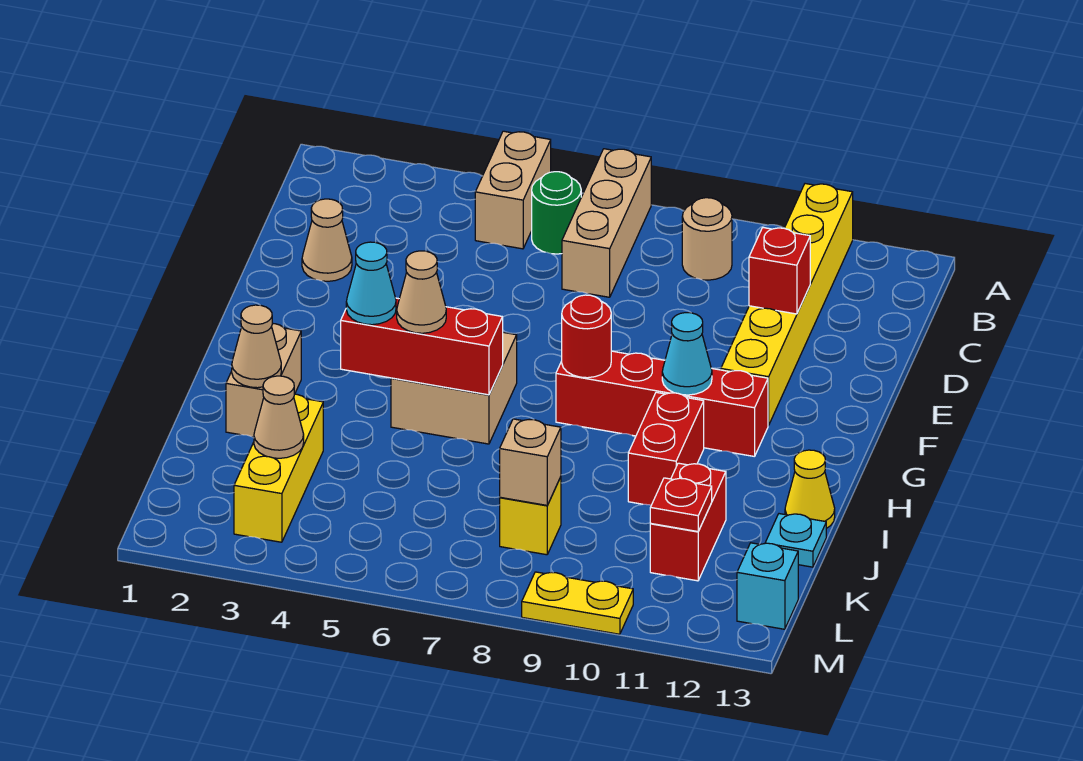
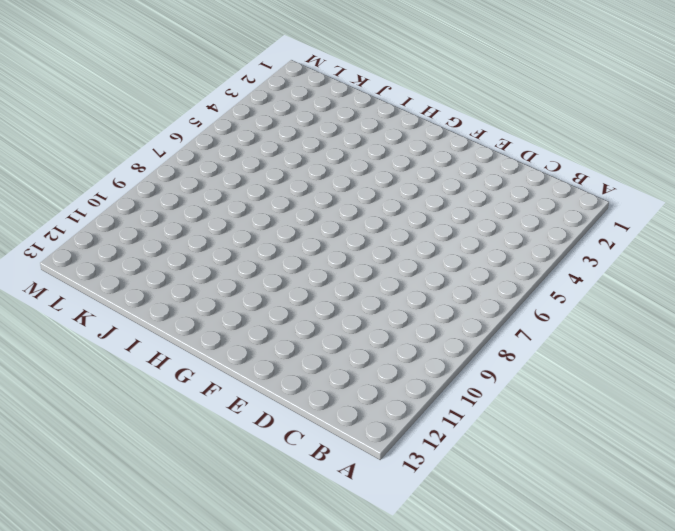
none -> tan 1x2 brick [475,131,551,249]
none -> tan 1x3 brick [562,149,651,297]
none -> yellow 1x6 brick [721,184,853,425]

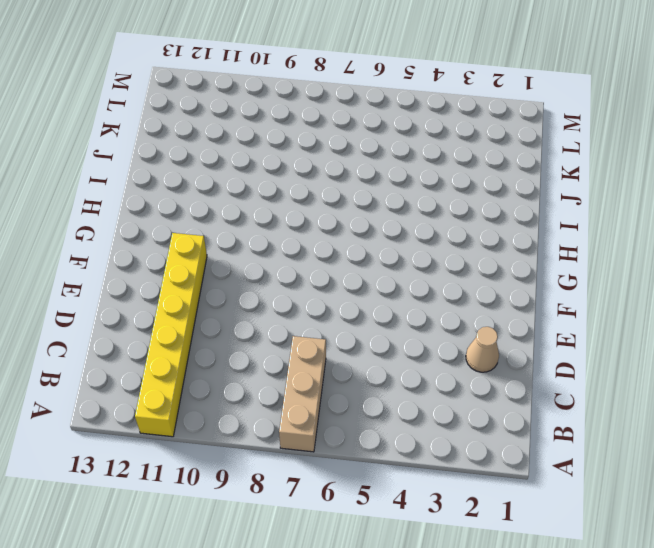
none -> tan 1x2 brick [475,131,551,249]
none -> green 1x1 round brick [532,172,581,254]
none -> tan 1x1 round brick [682,198,732,280]

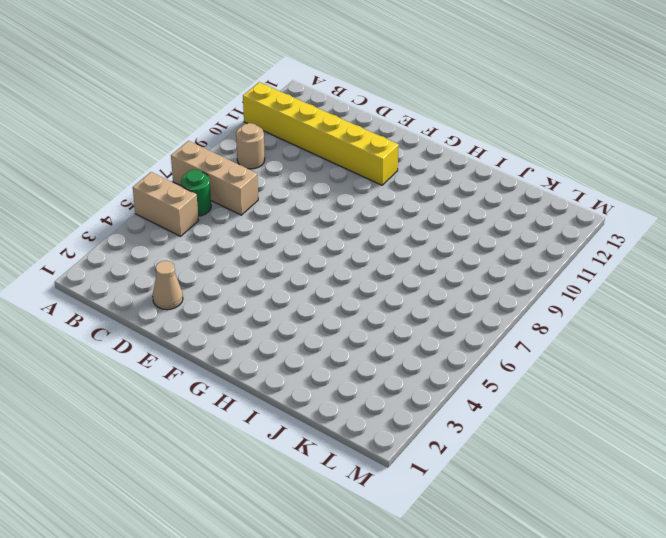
none -> tan 2x2 brick [391,332,517,444]
none -> red 1x4 brick [556,351,768,457]
none -> tan 1x2 brick [226,323,301,437]

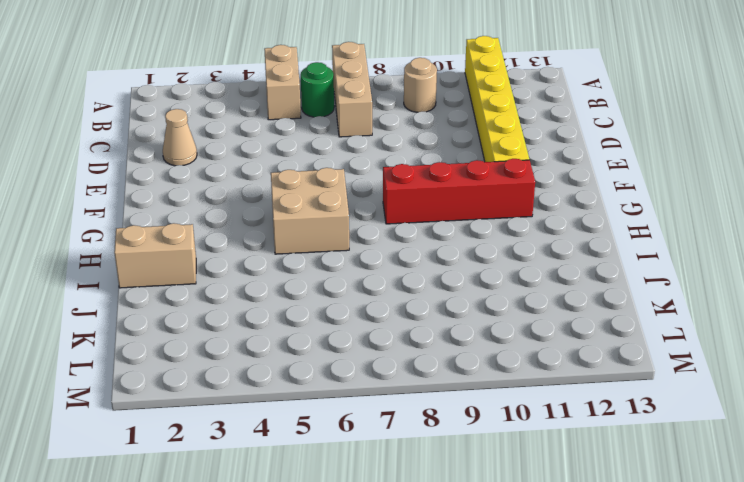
tan 1x2 brick [114,223,196,288] -> tan 1x2 brick turned to [226,323,301,437]
none -> red 1x2 brick [628,392,704,505]
none -> yellow 1x1 cone [785,450,835,528]
none -> yellow 1x3 brick [234,394,323,542]

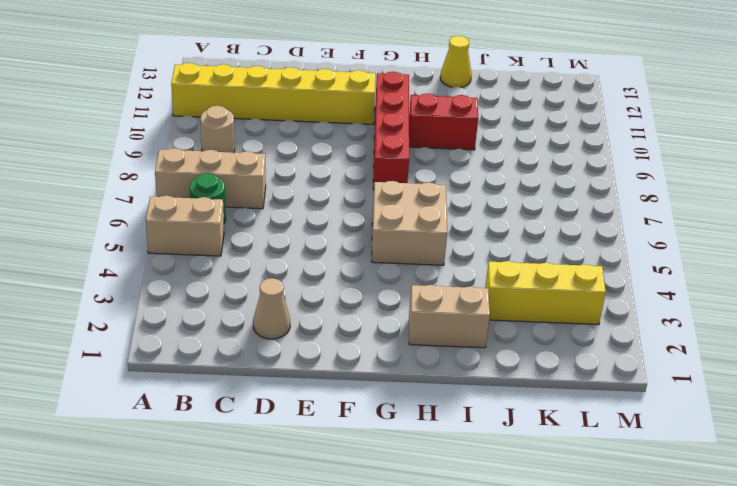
none -> red 1x2 brick [650,463,726,581]
none -> cyan 1x1 plate [765,514,826,567]
none -> yellow 1x1 brick [500,477,561,555]

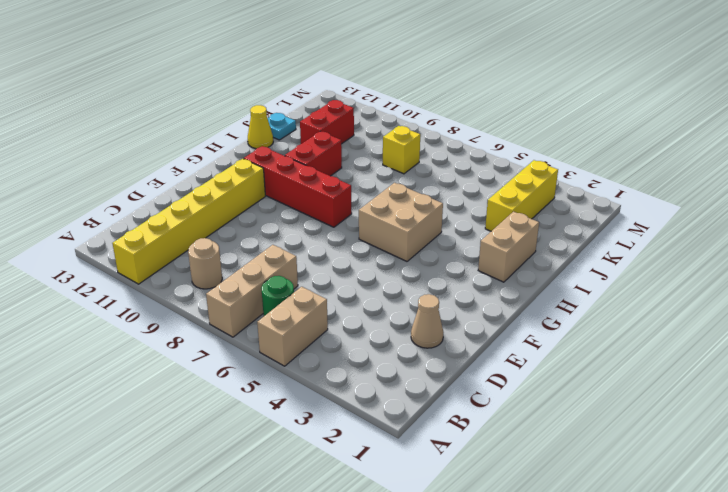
none -> cyan 1x1 brick [737,543,798,629]
none -> yellow 1x2 plate [522,572,633,634]
none -> red 1x1 brick [749,228,810,314]

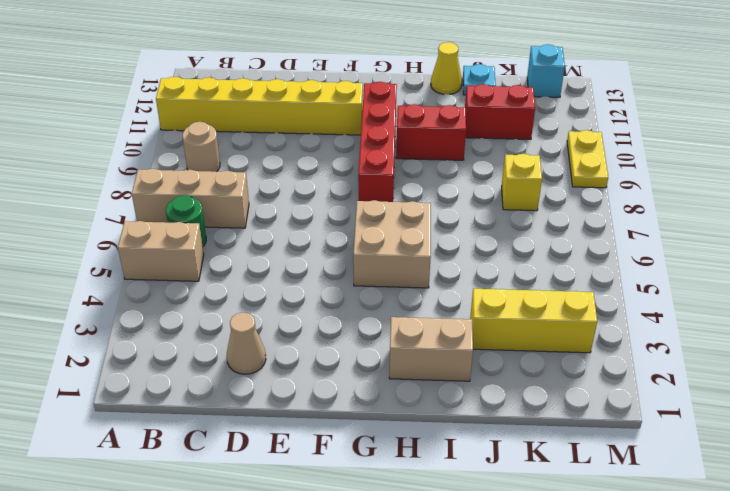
none -> red 1x1 brick [749,228,810,314]
none -> red 1x1 round brick [562,295,611,378]
none -> cyan 1x1 cone [662,313,712,395]

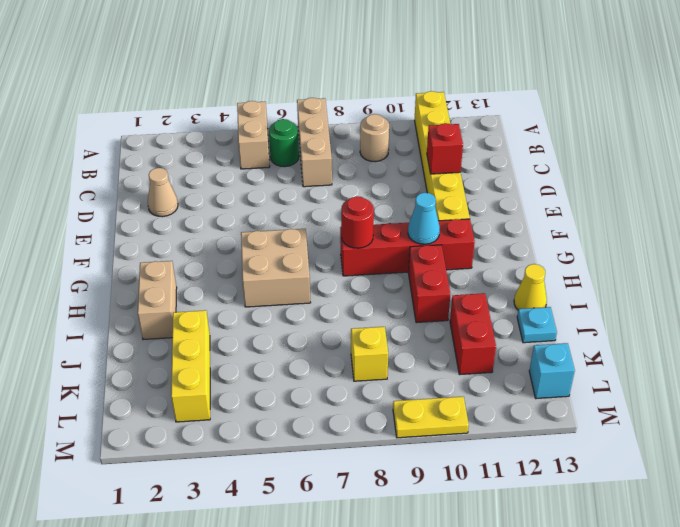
none -> red 1x3 brick [341,298,503,395]
none -> tan 1x1 cone [232,305,281,388]
none -> tan 1x1 cone [254,376,304,458]

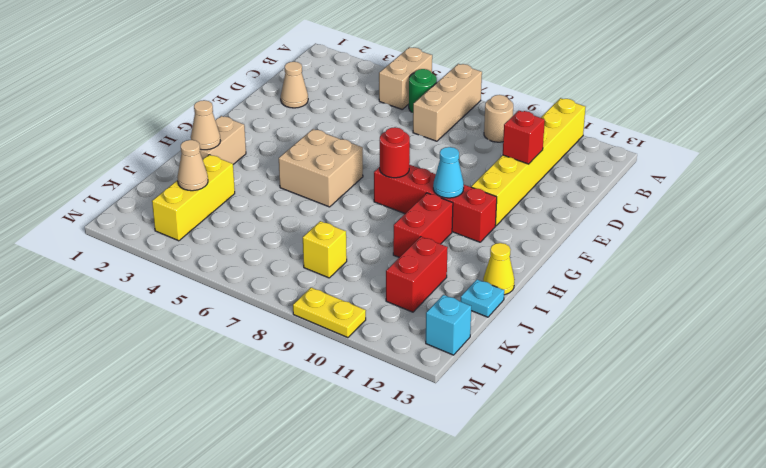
none -> red 1x3 brick [341,298,503,395]
none -> tan 1x1 brick [500,419,561,505]
none -> red 1x1 plate [650,478,712,532]

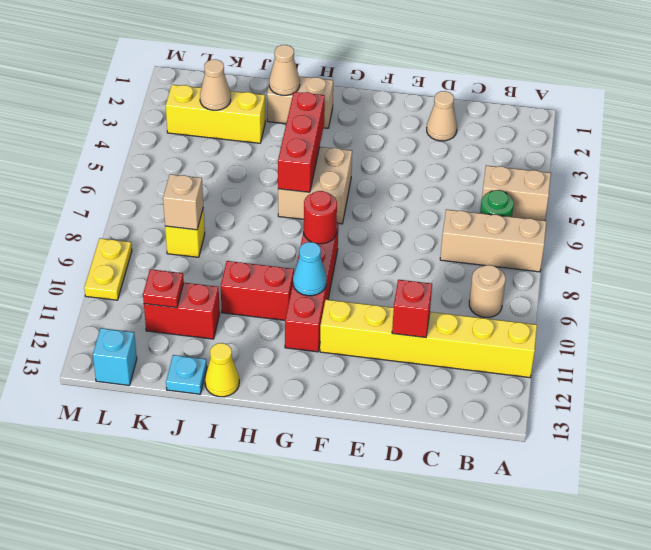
none -> cyan 1x1 cone [346,242,396,325]
none -> tan 1x1 cone [397,251,446,333]

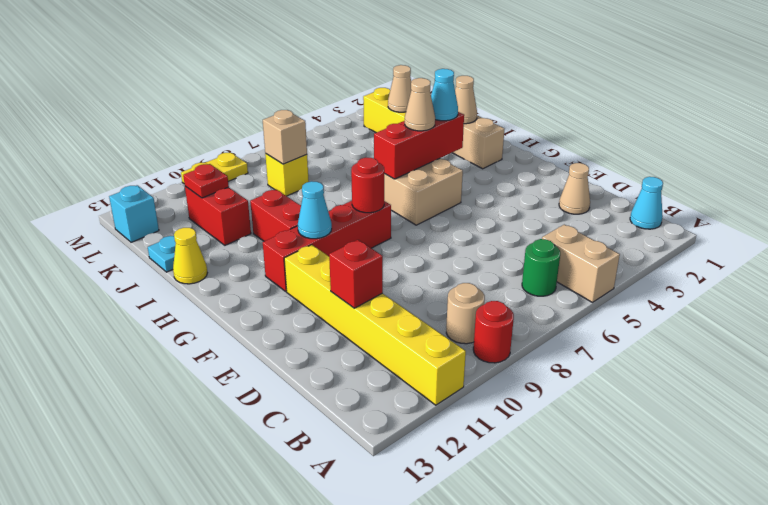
red 1x1 round brick [473,301,514,363] -> none
cyan 1x1 cone [630,177,663,229] -> none
none -> tan 1x3 brick [562,149,651,297]

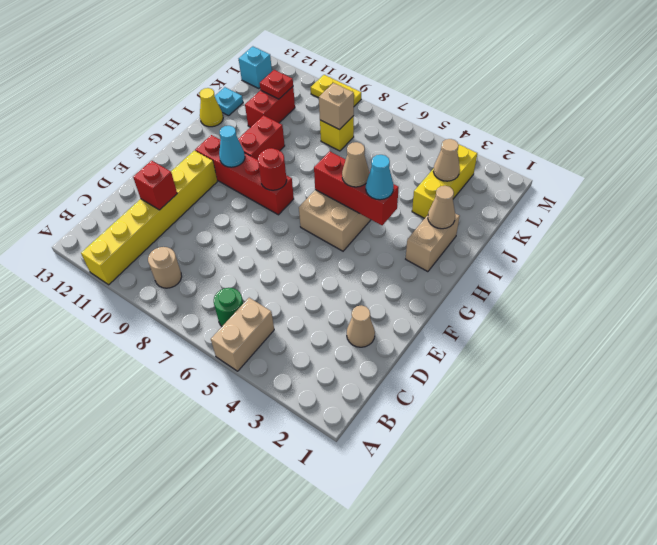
none -> tan 1x3 brick [562,149,651,297]

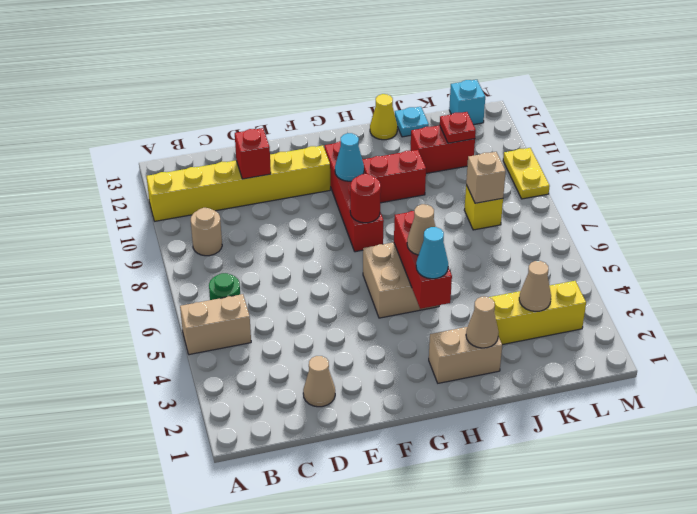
none -> tan 1x3 brick [562,149,651,297]

